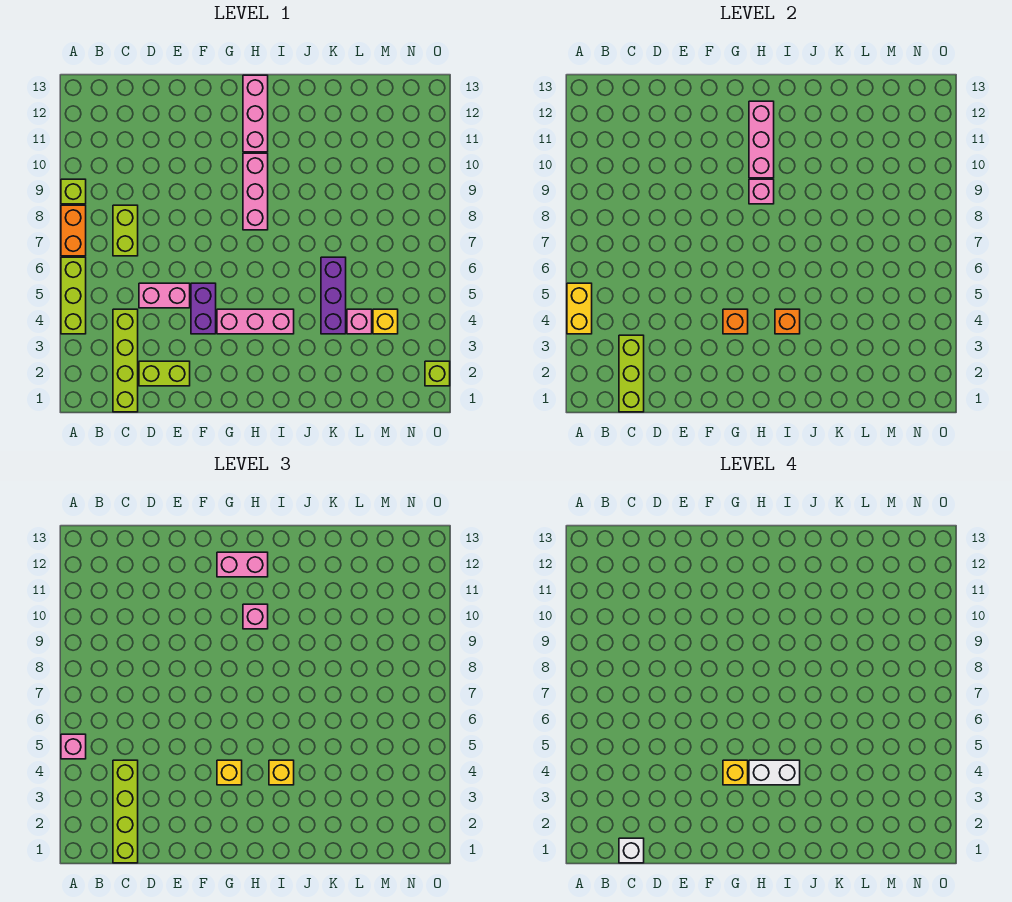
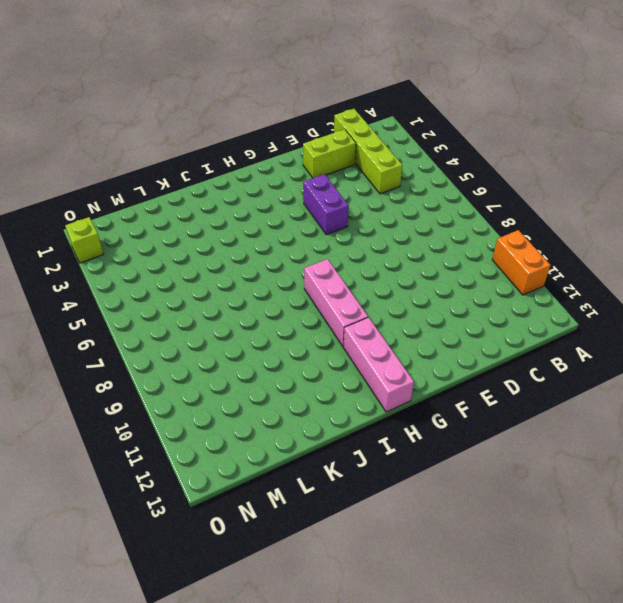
orange 1x2 brick [492,230,551,295] -> orange 1x2 brick moved to [61,205,86,256]
none -> lime 1x3 brick [61,257,86,334]
none -> lime 1x1 brick [61,179,86,204]
none -> lime 1x2 brick [113,205,138,256]
none -> pink 1x2 brick [139,283,190,308]

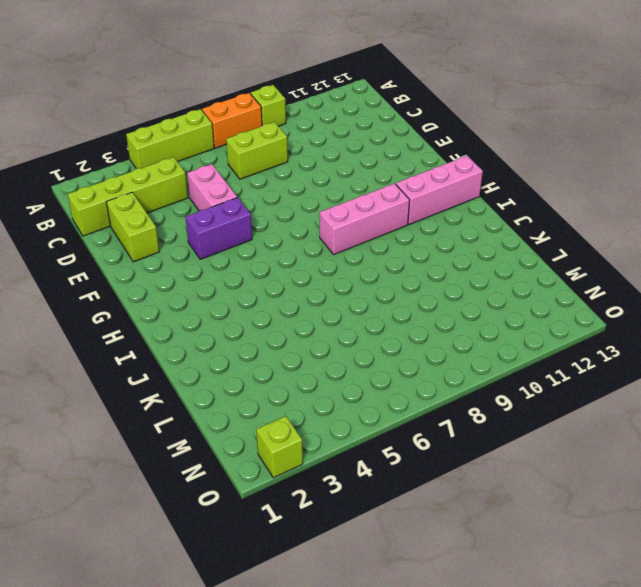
none -> pink 1x3 brick [217,309,294,334]
none -> purple 1x3 brick [321,257,346,334]
none -> pink 1x1 brick [347,309,372,334]
none -> yellow 1x1 brick [373,309,398,334]

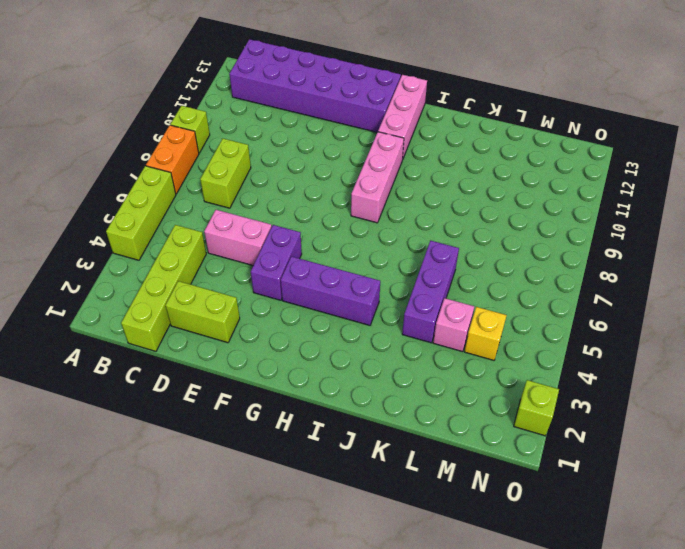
purple 2x6 brick [229,39,401,132] -> none
purple 1x3 brick [281,256,380,325] -> pink 1x3 brick [217,309,294,334]
none -> yellow 1x2 brick [567,283,592,334]
none -> lime 1x3 brick [619,335,644,412]
none -> orange 1x1 brick [723,309,748,334]
none -> pink 1x1 brick [749,179,774,204]

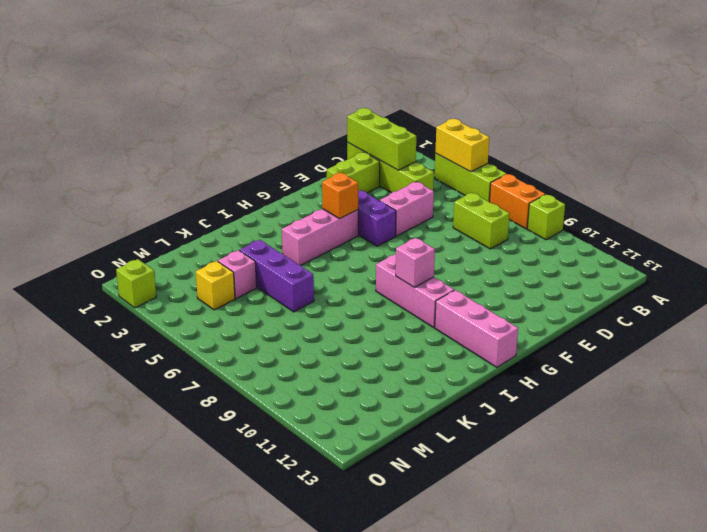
none -> pink 1x3 brick [749,101,774,178]
none -> orange 1x1 brick [775,309,800,334]
none -> pink 1x1 brick [61,734,86,759]
none -> lime 1x4 brick [113,760,138,863]

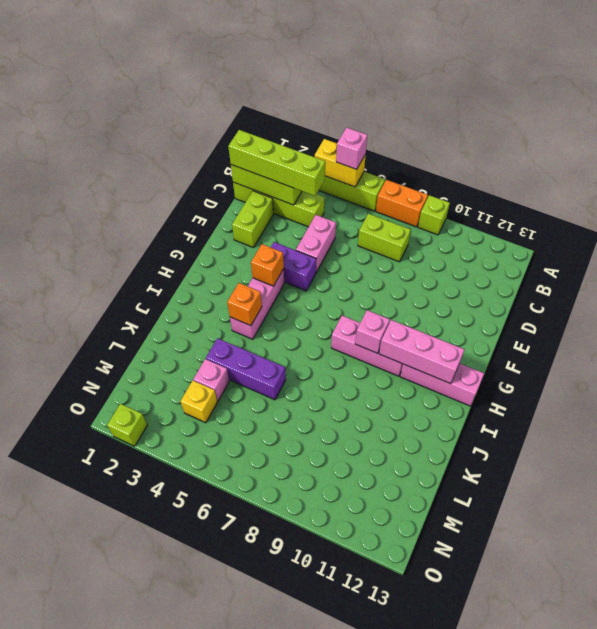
none -> yellow 1x1 brick [217,760,242,785]
none -> pink 1x2 brick [217,552,268,577]
none -> pink 1x1 brick [243,604,268,629]
none -> yellow 1x1 brick [269,760,294,785]

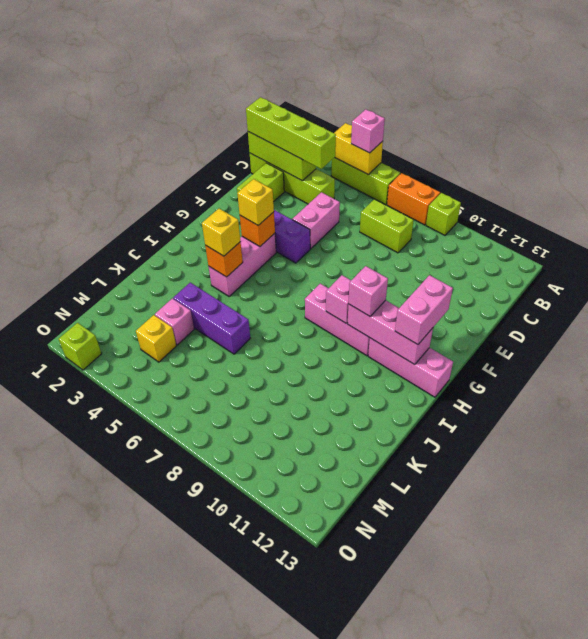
none -> white 1x1 brick [619,838,644,863]
none -> yellow 1x1 brick [723,760,748,785]
none -> white 1x2 brick [749,760,800,785]

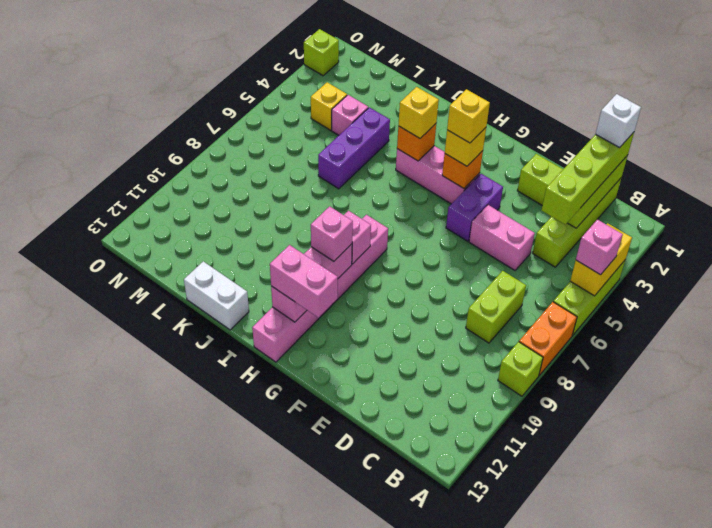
white 1x2 brick [184,261,249,330] -> white 1x2 brick moved to [749,760,800,785]

